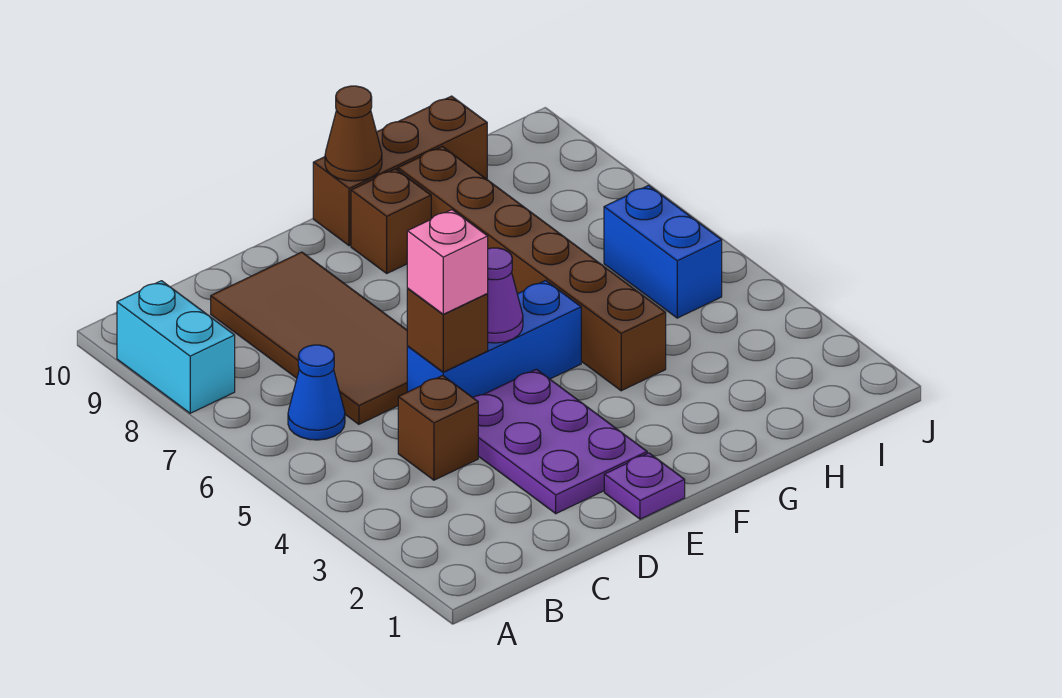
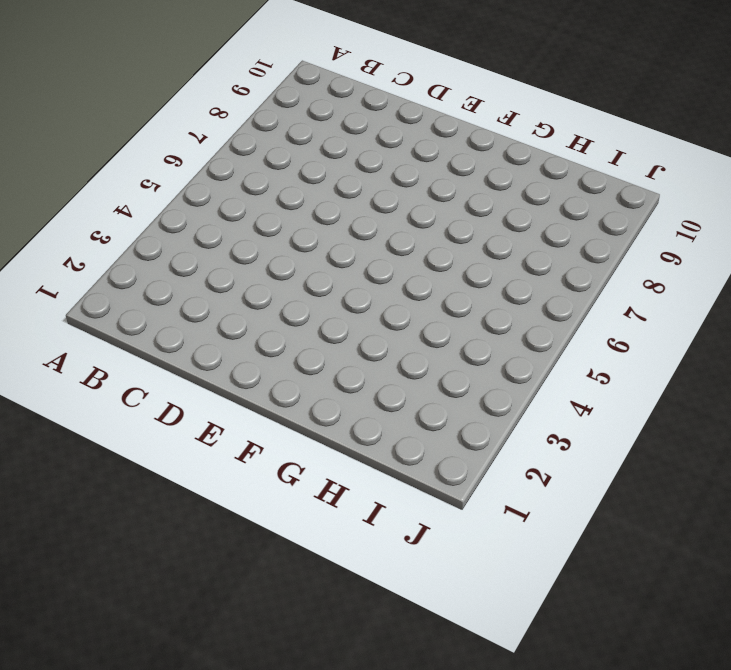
none -> cyan 1x2 brick [117,281,235,413]
none -> blue 1x1 cone [288,345,345,440]
none -> brown 1x1 brick [398,375,478,480]

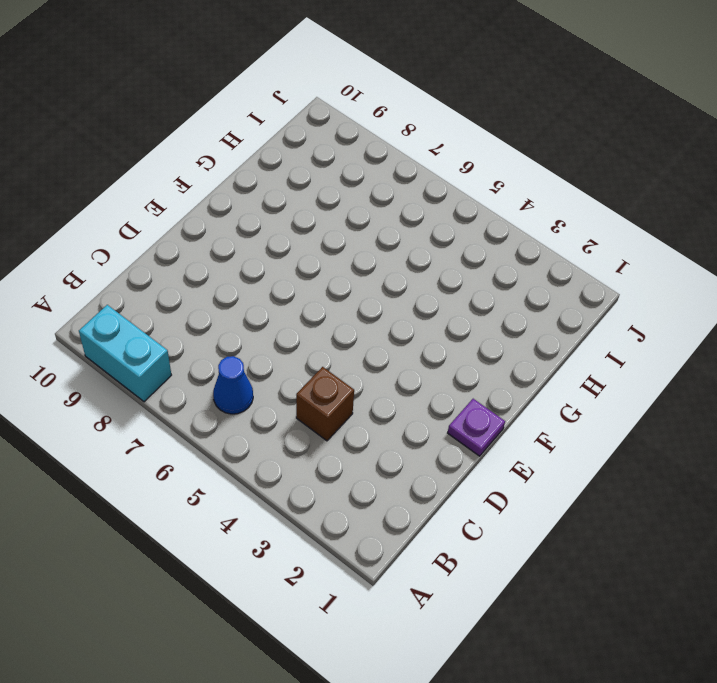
none -> brown 2x4 tile [211,252,408,424]
none -> purple 2x3 plate [473,369,647,514]
none -> blue 1x3 brick [407,280,581,397]

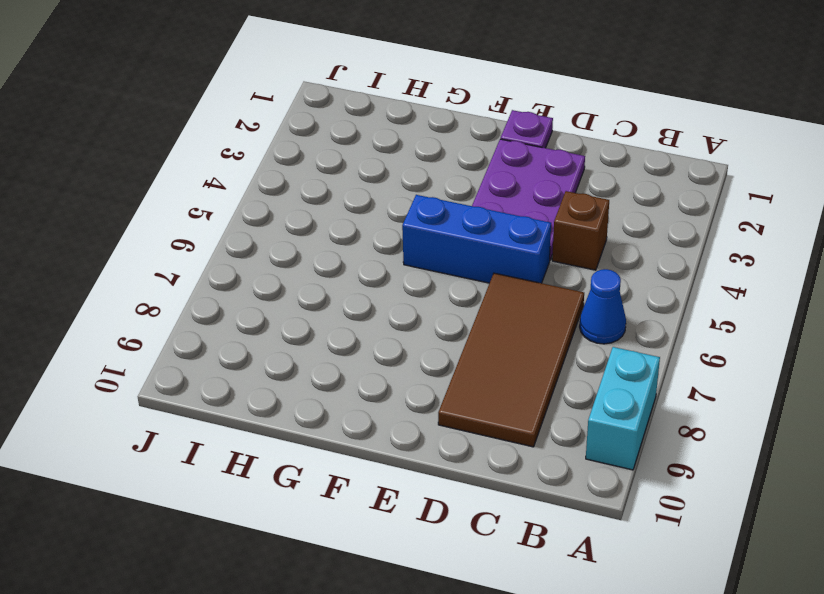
none -> brown 1x1 brick [351,169,431,273]
none -> brown 1x3 brick [313,96,487,246]
none -> brown 1x6 brick [398,146,666,391]

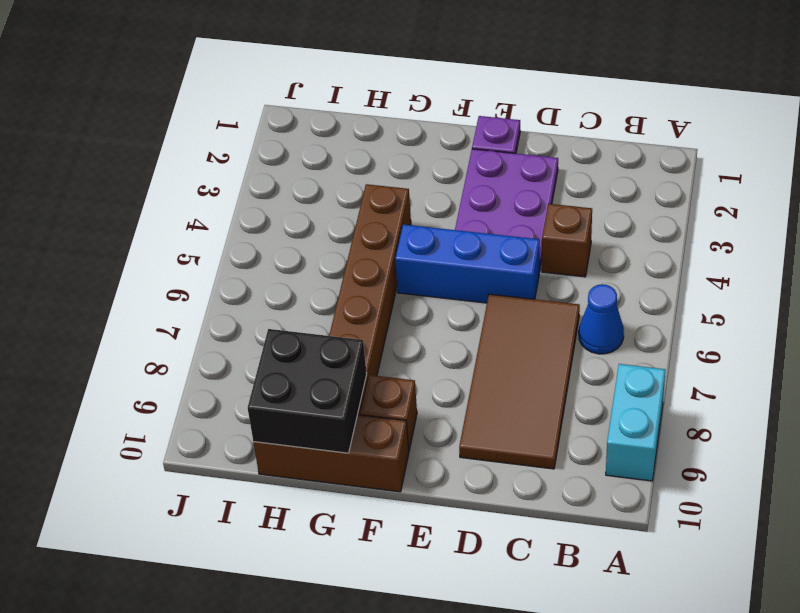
black 2x2 brick [248,329,367,453] -> none
none -> blue 1x2 brick [604,185,722,318]
none -> brown 1x1 brick [407,289,488,372]
none -> purple 1x1 cone [487,248,523,343]

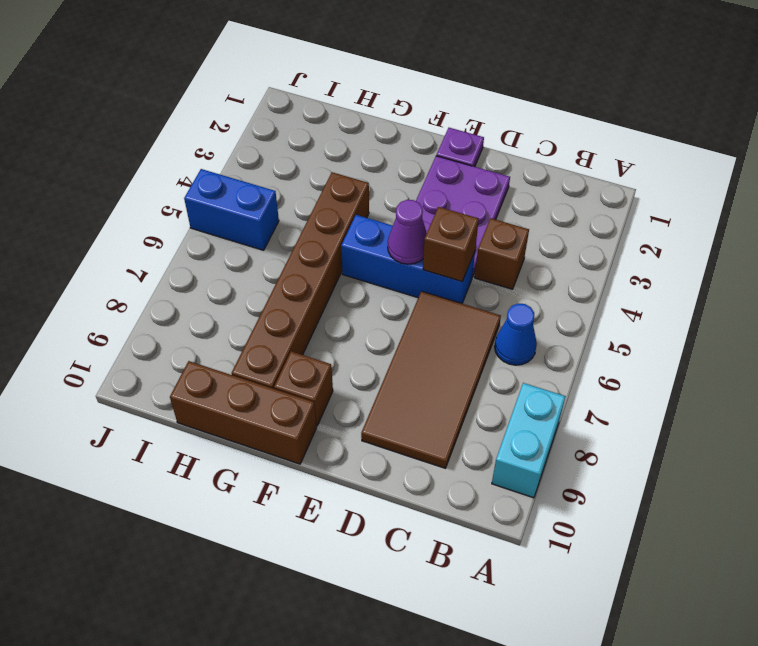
blue 1x2 brick [184,169,279,250] -> blue 1x2 brick turned to [604,185,722,318]
none -> brown 1x1 cone [325,86,382,181]
none -> pink 1x1 brick [407,210,488,314]

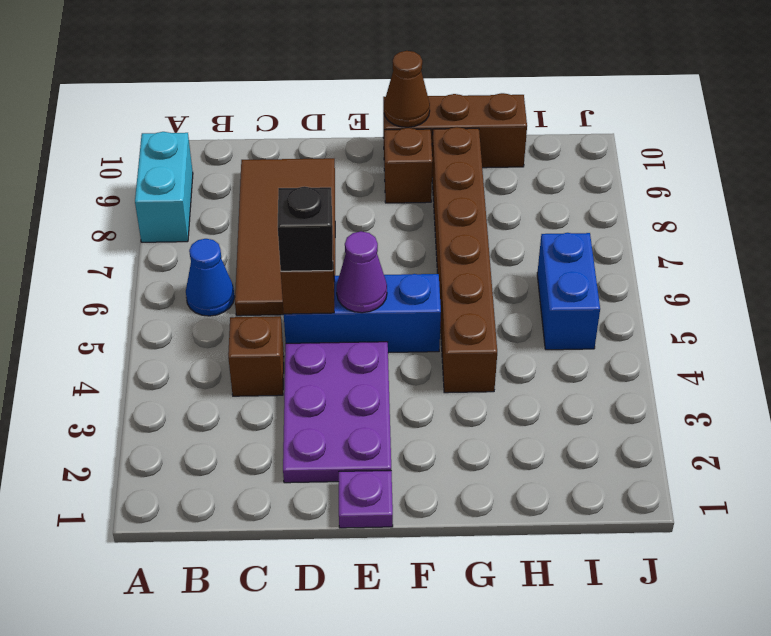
black 1x1 brick [278,186,333,271] -> pink 1x1 brick [407,210,488,314]

